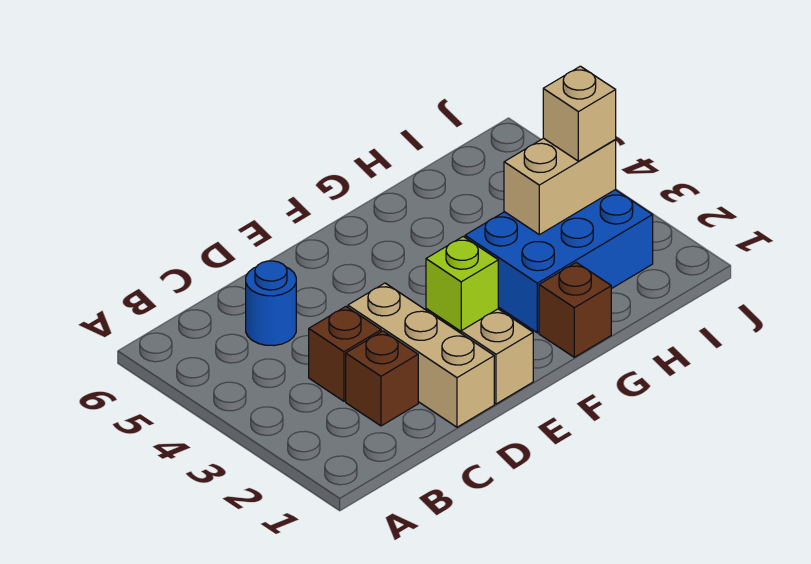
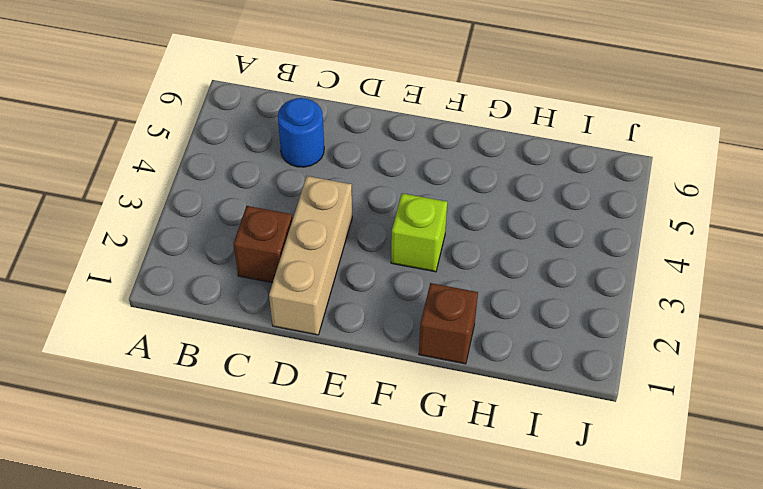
none -> brown 1x1 brick [309,307,381,401]
none -> tan 1x1 brick [461,309,533,404]

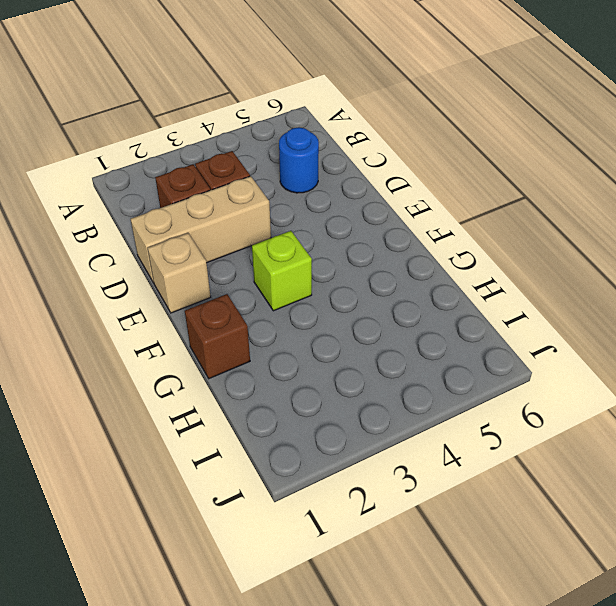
none -> blue 2x3 brick [465,190,653,333]
none -> tan 1x2 brick [504,138,616,235]

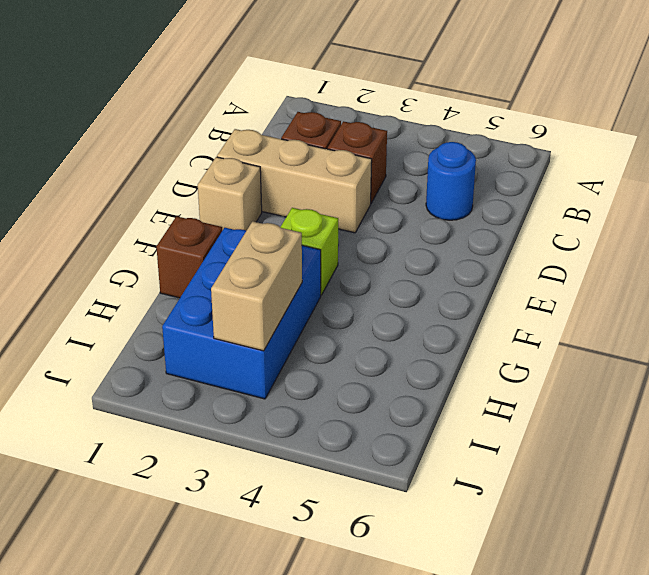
none -> tan 1x1 brick [543,66,616,161]

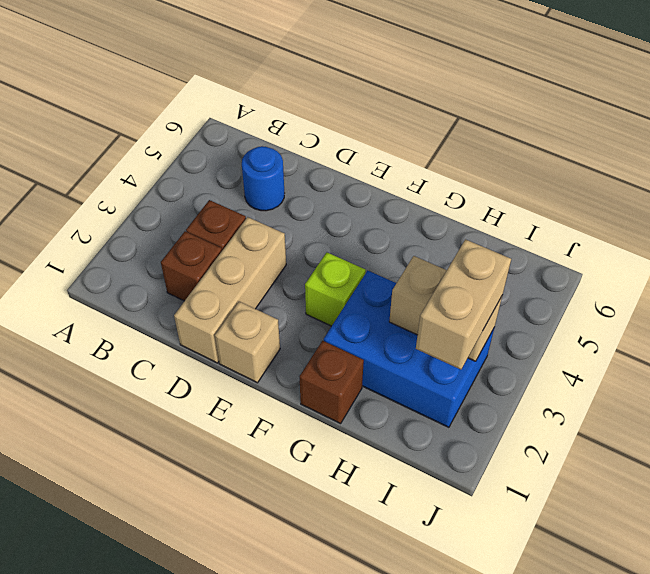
tan 1x2 brick [416,239,511,369] -> tan 1x1 brick [543,66,616,161]

